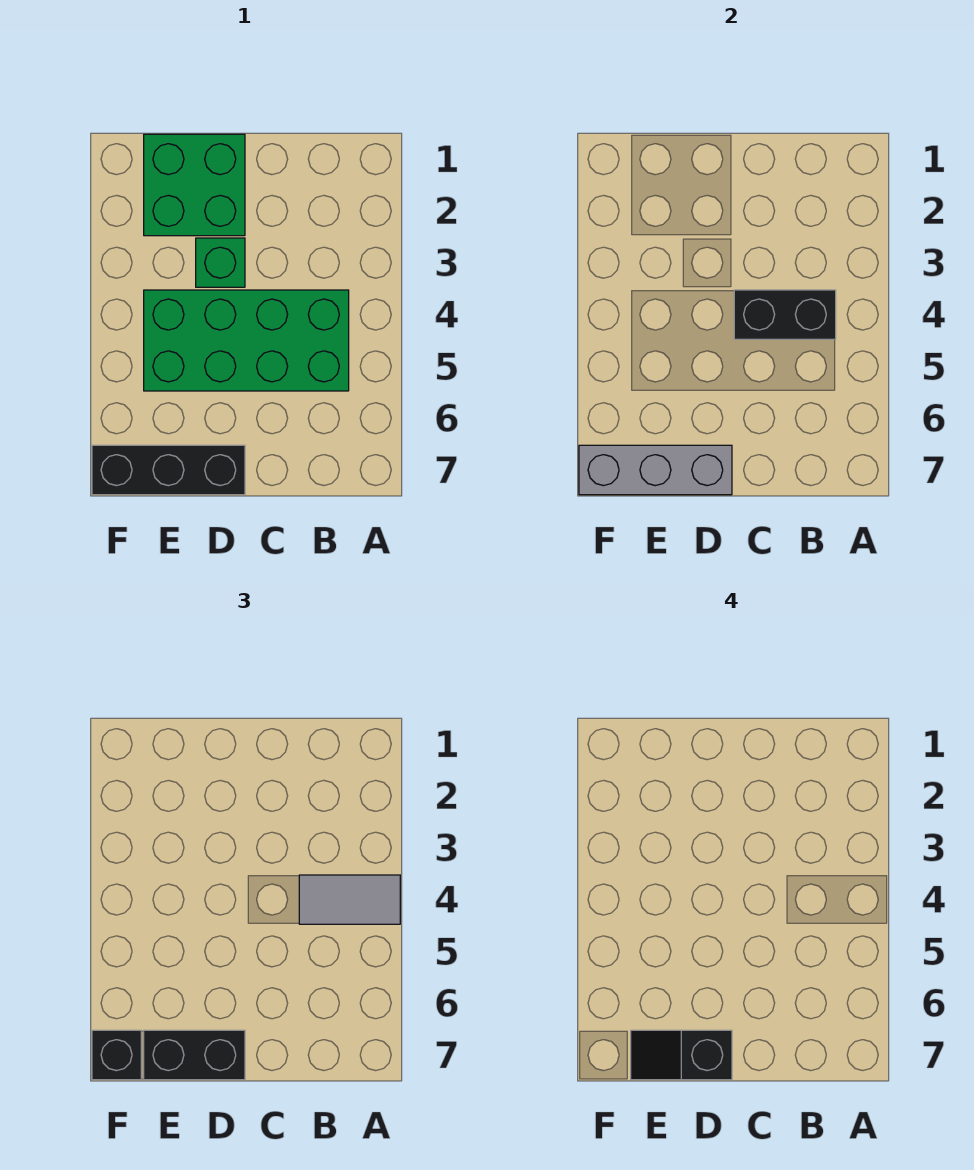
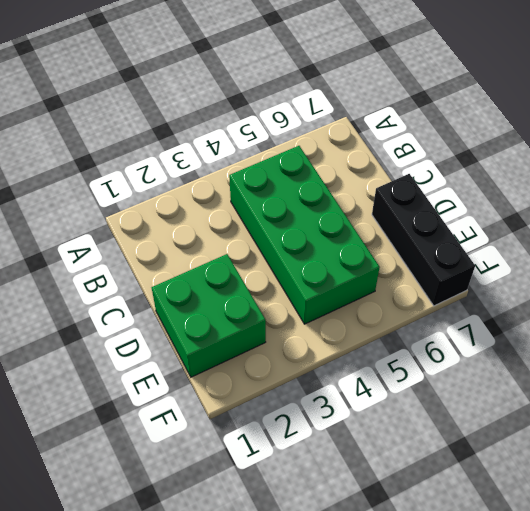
none -> green 1x1 brick [196,238,245,287]
none -> black 1x2 brick [734,290,836,339]

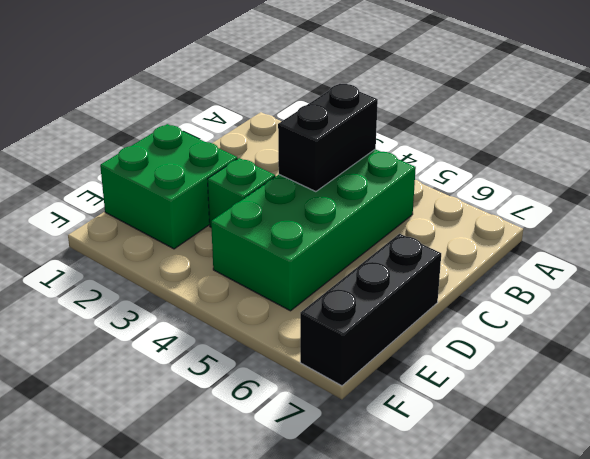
none -> grey 1x3 brick [579,445,732,495]
none -> grey 1x2 tile [299,875,400,924]

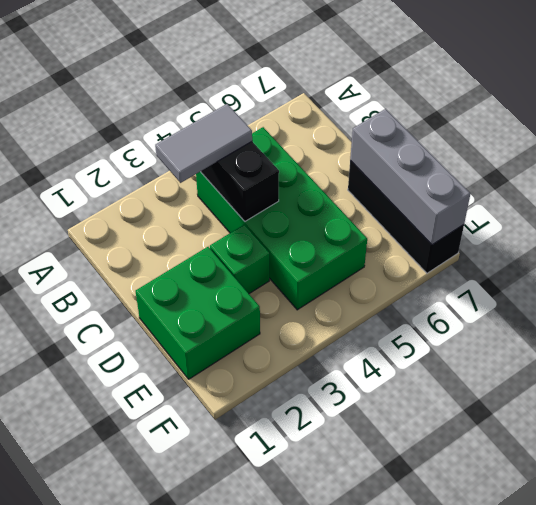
grey 1x2 tile [155,104,252,183] -> grey 1x2 tile turned to [299,875,400,924]
none -> black 1x2 brick [144,1030,245,1080]
none -> black 1x1 brick [92,1030,141,1080]

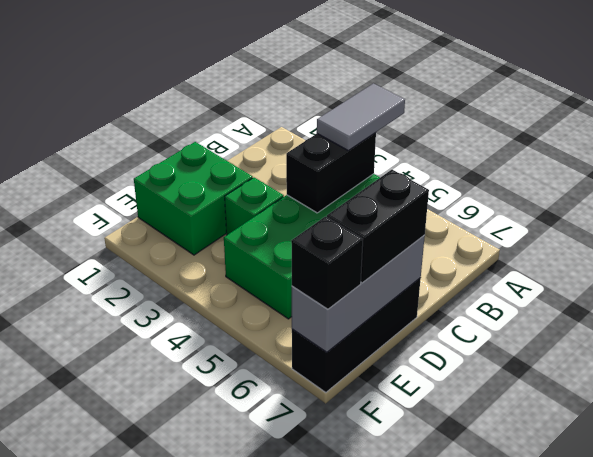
none -> black 1x2 slope [631,1030,732,1080]

